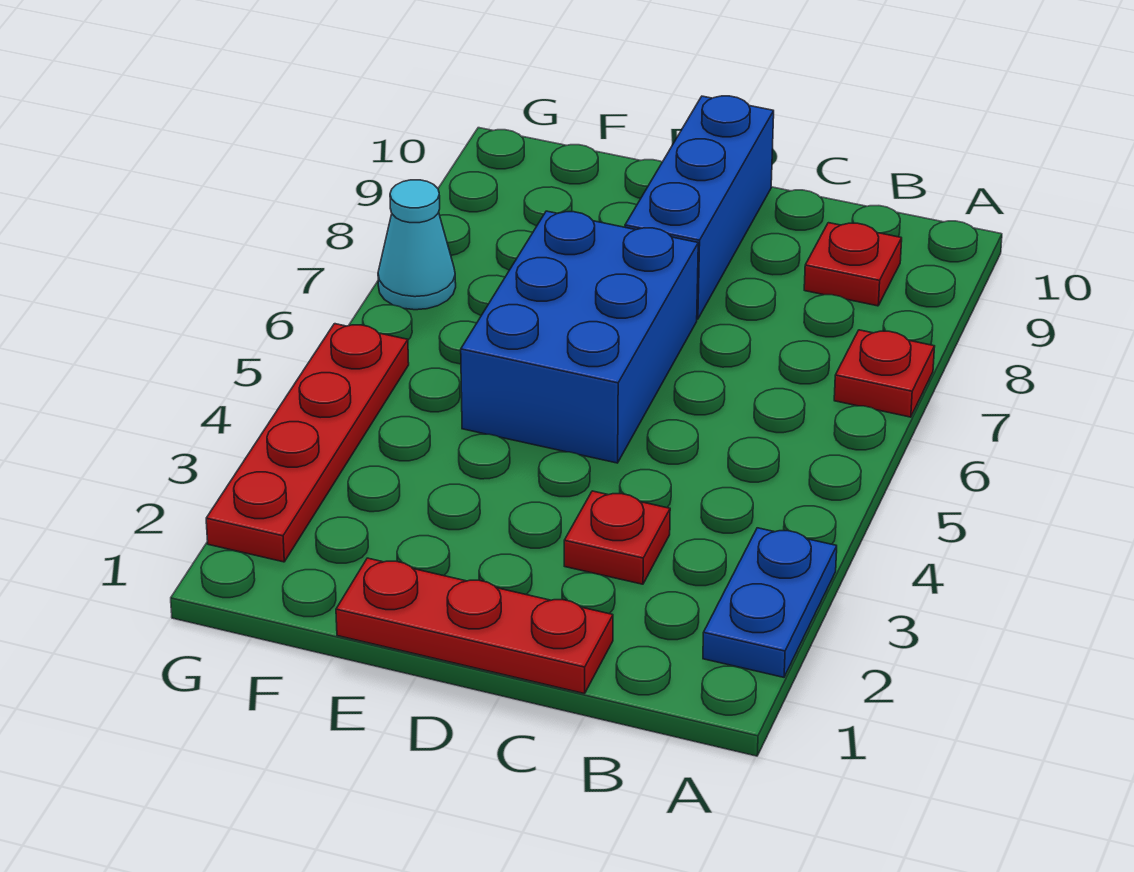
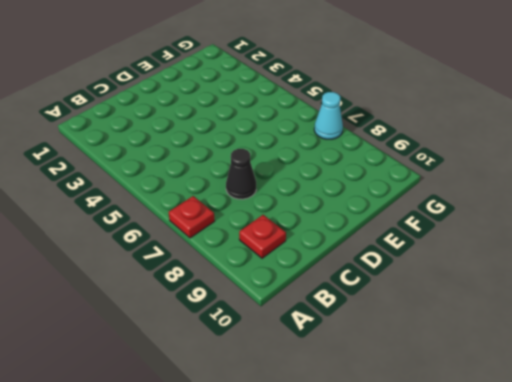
black 1x1 cone [226,149,256,199] -> none
none -> blue 1x2 plate [703,528,837,677]
none -> red 1x3 plate [336,558,613,694]

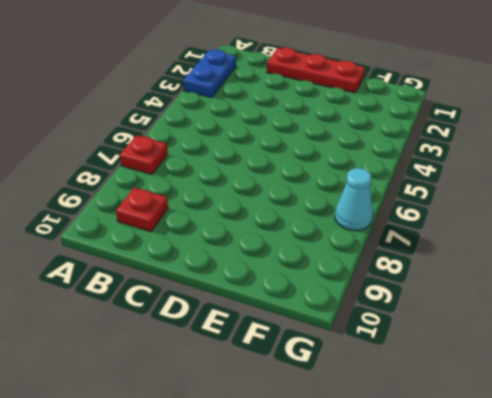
none -> red 1x1 plate [564,491,670,584]
none -> blue 2x3 brick [461,211,698,463]

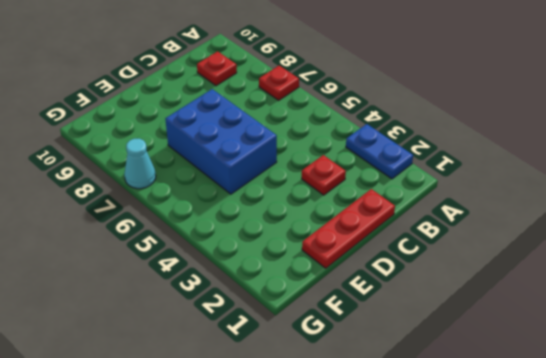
none -> blue 1x3 brick [625,96,774,319]
none -> red 1x4 plate [206,324,409,562]

